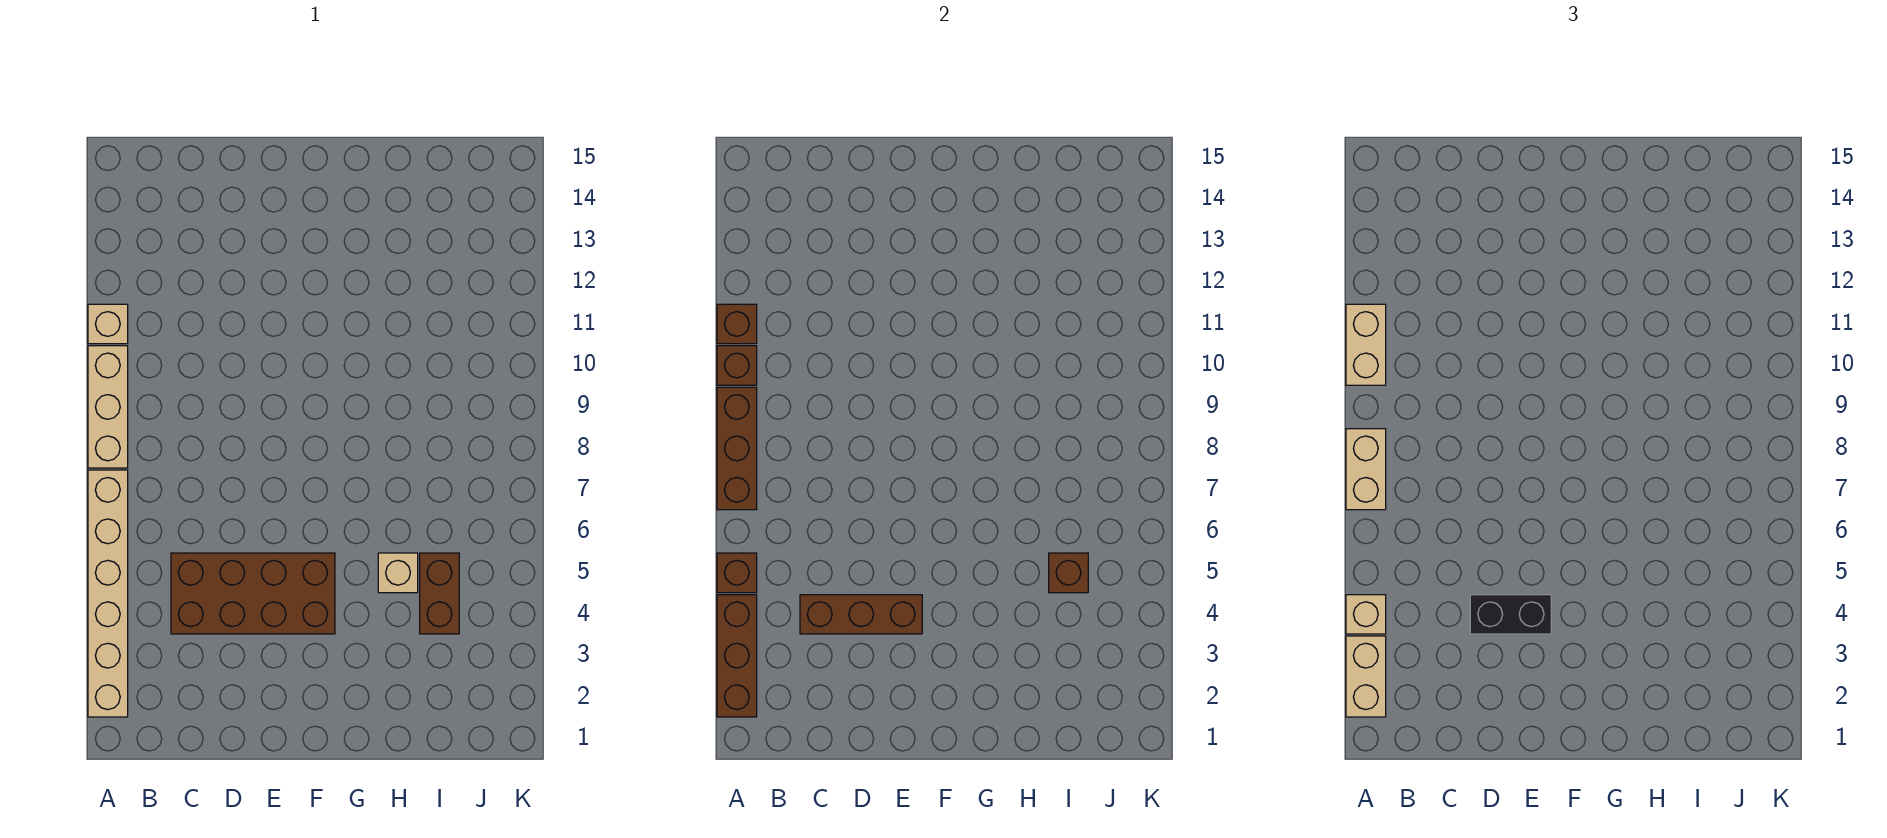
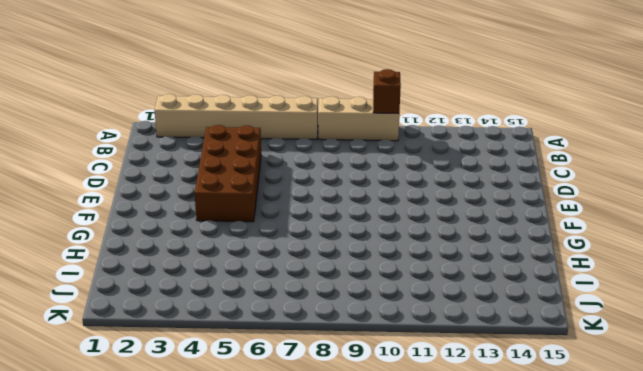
none -> tan 1x1 brick [88,304,128,344]
none -> tan 1x1 brick [378,553,418,593]
none -> brown 1x2 brick [420,553,459,634]

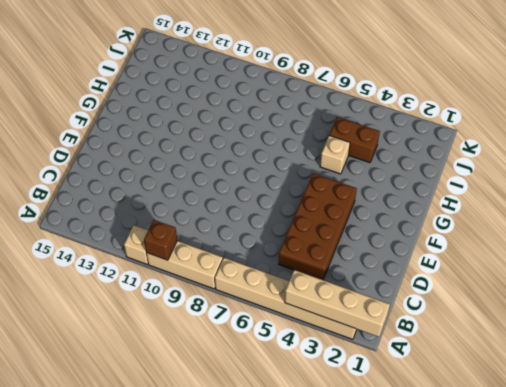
tan 1x4 brick [285,270,390,337] -> brown 1x3 brick [717,595,757,717]
none -> brown 1x1 brick [717,553,757,593]
none -> brown 1x3 brick [717,387,757,510]
none -> brown 1x1 brick [717,304,757,344]

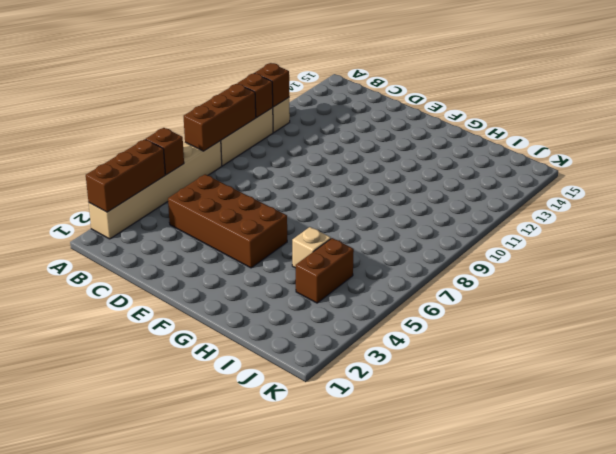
none -> brown 1x3 brick [800,595,922,634]
none -> brown 1x1 brick [1049,553,1088,593]
none -> tan 1x2 brick [1346,636,1386,717]

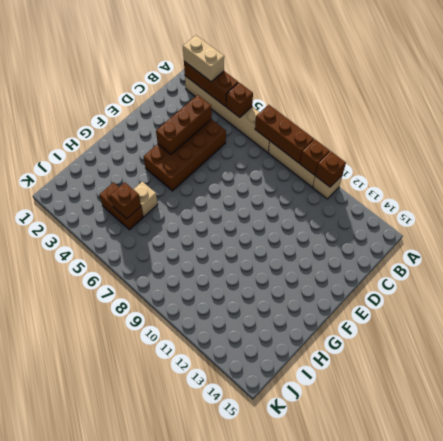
none -> tan 1x1 brick [1346,595,1386,634]
none -> tan 1x2 brick [1346,429,1386,510]
none -> tan 1x2 brick [1346,304,1386,385]

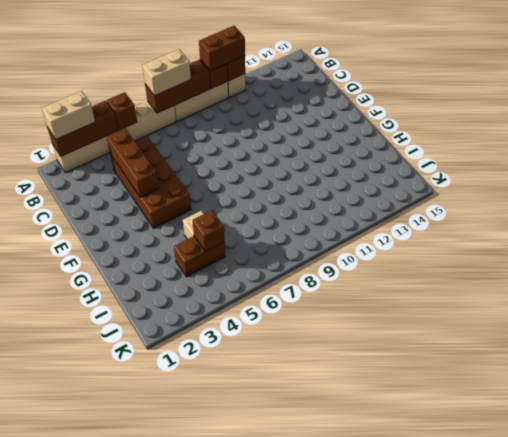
brown 1x2 brick [199,26,245,71] -> tan 1x2 brick [1346,304,1386,385]
none -> tan 1x1 brick [1346,595,1386,634]
none -> black 1x2 brick [1470,595,1551,634]

